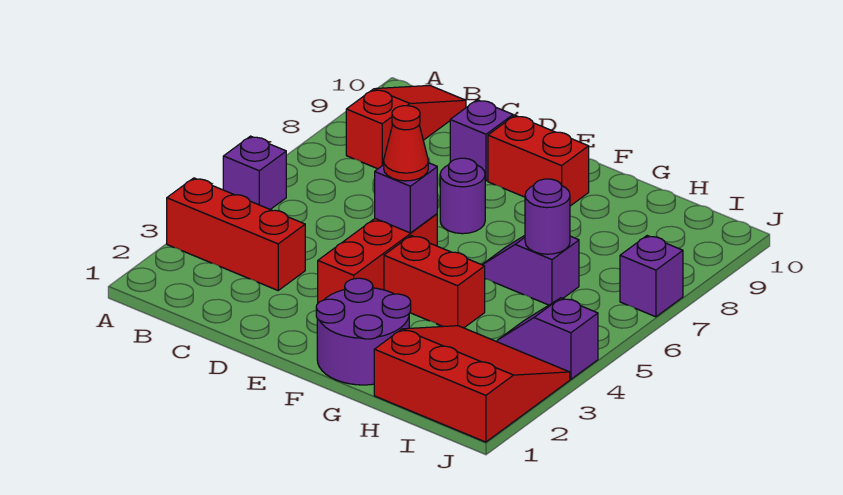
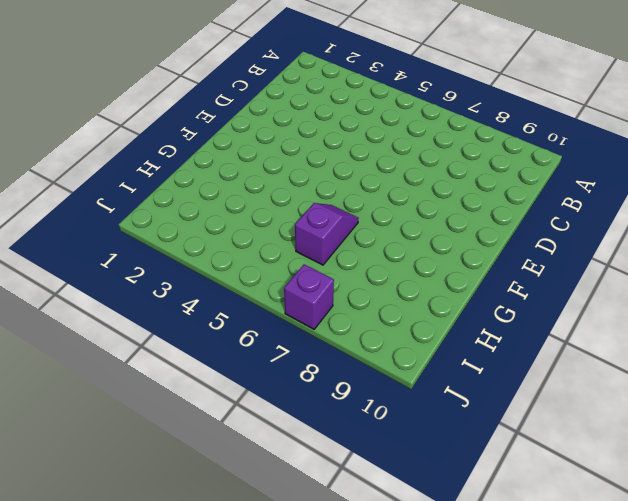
none -> red 1x3 brick [167,178,305,290]
none -> purple 1x1 brick [223,136,286,210]
none -> red 1x3 slope [346,85,466,169]

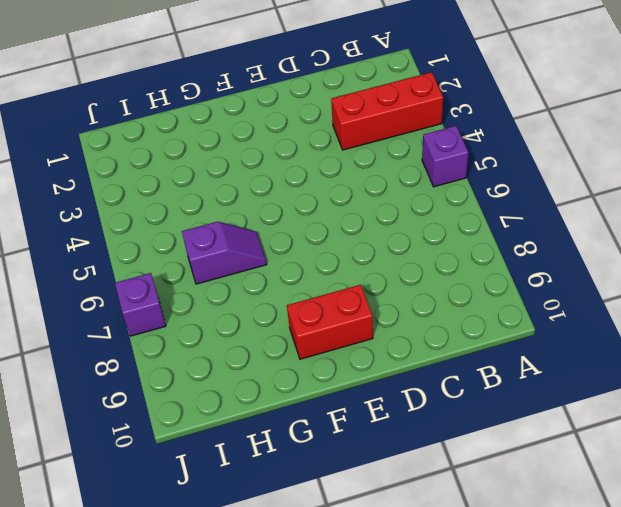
none -> red 1x3 slope [346,85,466,169]
none -> purple 1x1 brick [450,100,513,181]
none -> red 1x3 brick [318,214,437,303]

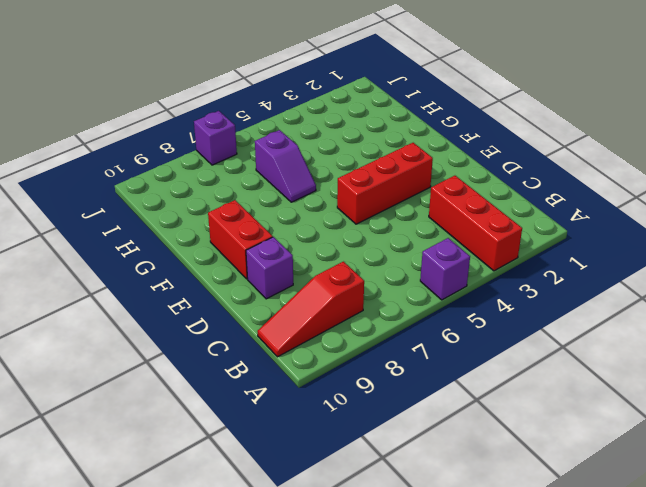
none -> purple 1x1 round brick [440,158,485,234]
none -> purple 2x2 round brick [316,278,411,385]
none -> red 1x2 brick [384,236,485,328]

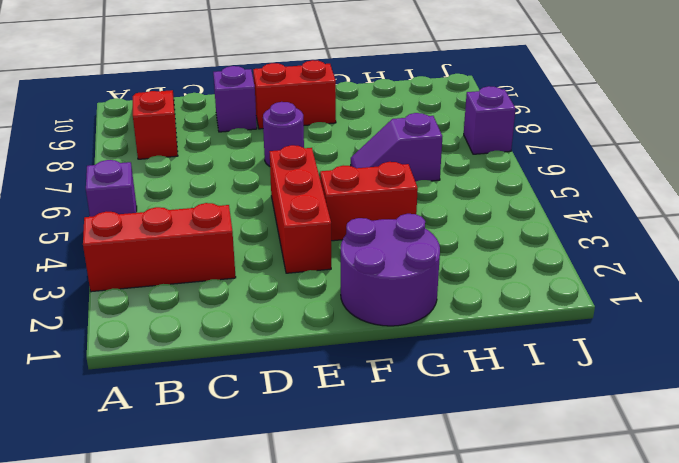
none -> red 3x3 slope [374,326,570,442]
none -> purple 1x2 slope [497,298,598,379]
none -> purple 1x1 brick [375,163,437,233]

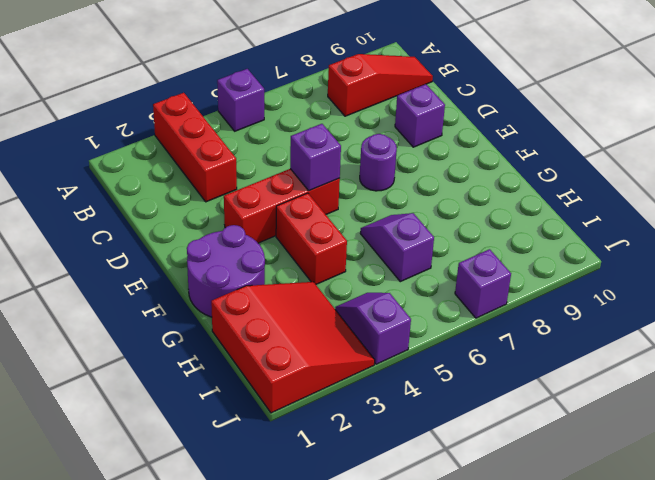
none -> red 1x2 brick [488,116,589,206]
none -> purple 1x1 round brick [525,179,570,254]
none -> red 1x1 cone [384,106,428,181]

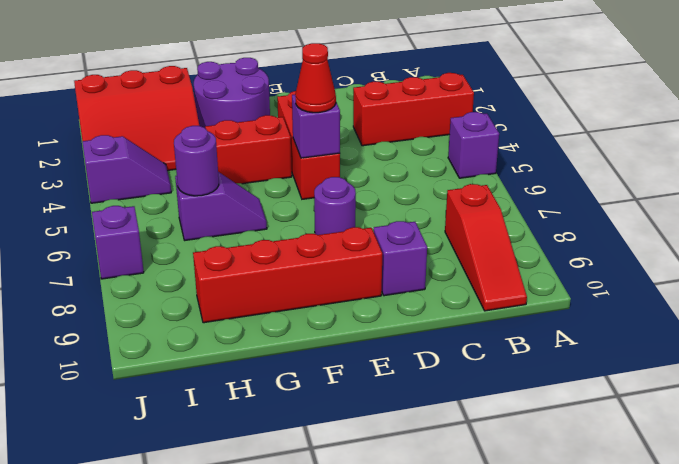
red 1x4 brick [193,227,382,323] -> red 1x2 brick [488,116,589,206]

